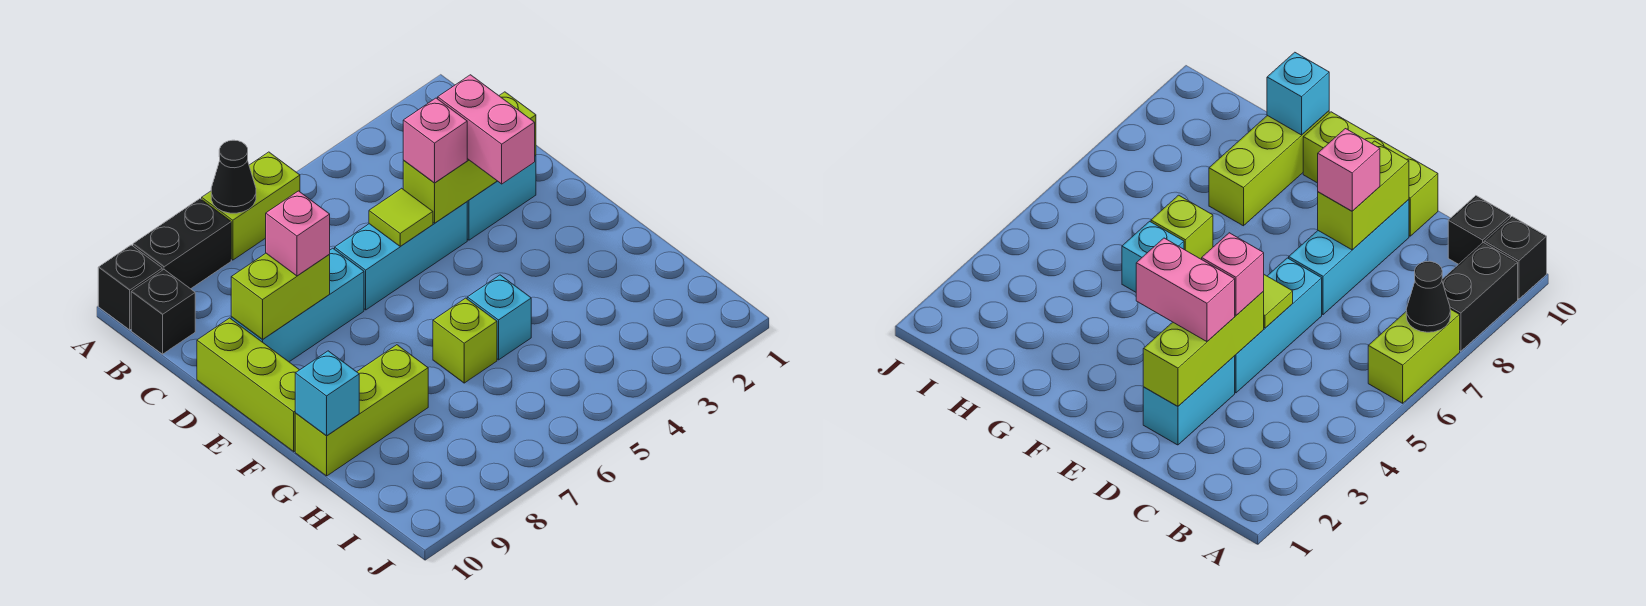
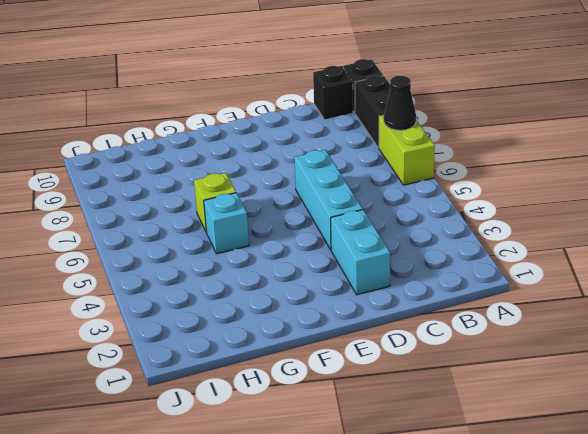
none -> cyan 1x3 brick [231,248,364,362]
none -> lime 1x3 brick [197,318,299,452]
none -> lime 1x3 brick [295,345,428,476]

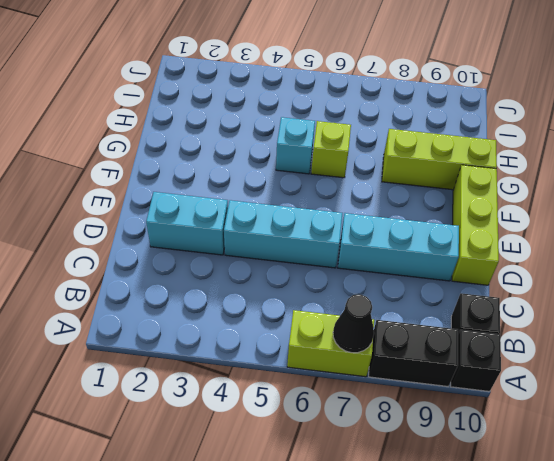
none -> lime 1x3 brick [403,92,536,223]
none -> lime 1x1 tile [369,188,433,246]
none -> lime 1x2 brick [231,253,330,339]

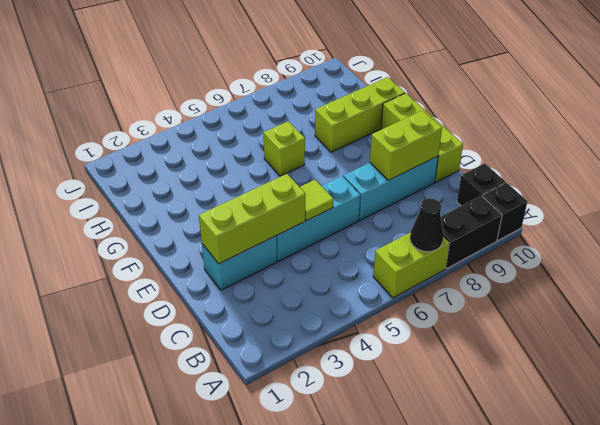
none -> cyan 1x1 brick [467,275,531,360]
none -> cyan 1x1 brick [295,351,359,436]
none -> pink 1x2 brick [438,75,535,184]

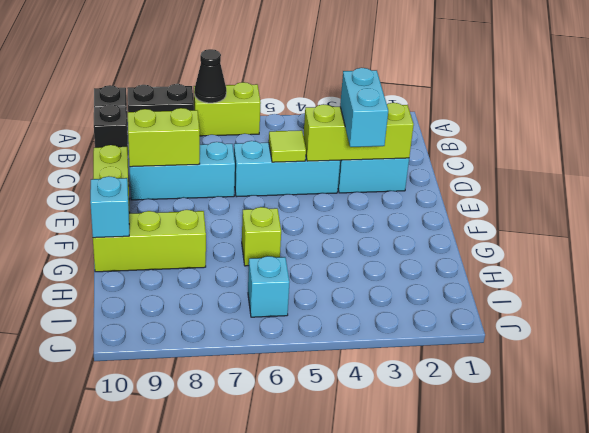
cyan 1x2 brick [340,68,388,147] -> pink 1x2 brick [438,75,535,184]
cyan 1x1 brick [248,256,290,317] -> cyan 1x1 brick moved to [467,275,531,360]
none -> pink 1x1 brick [403,98,467,183]
none -> pink 1x1 brick [266,191,330,276]

